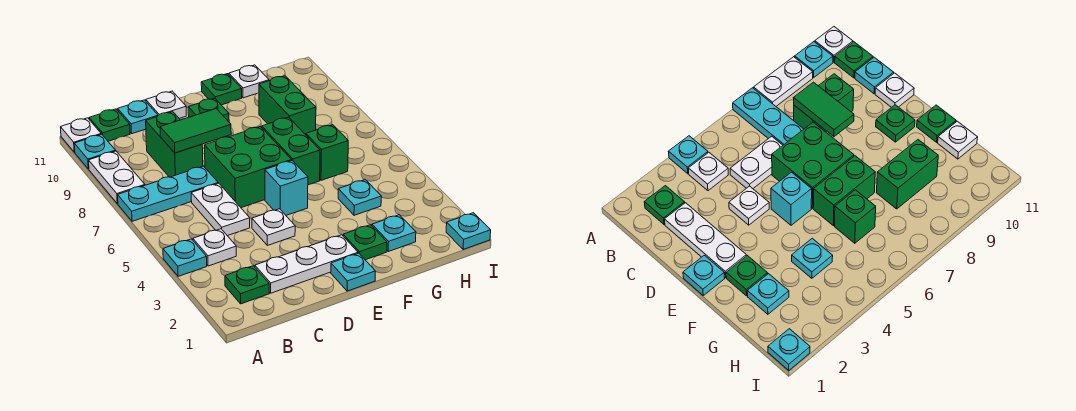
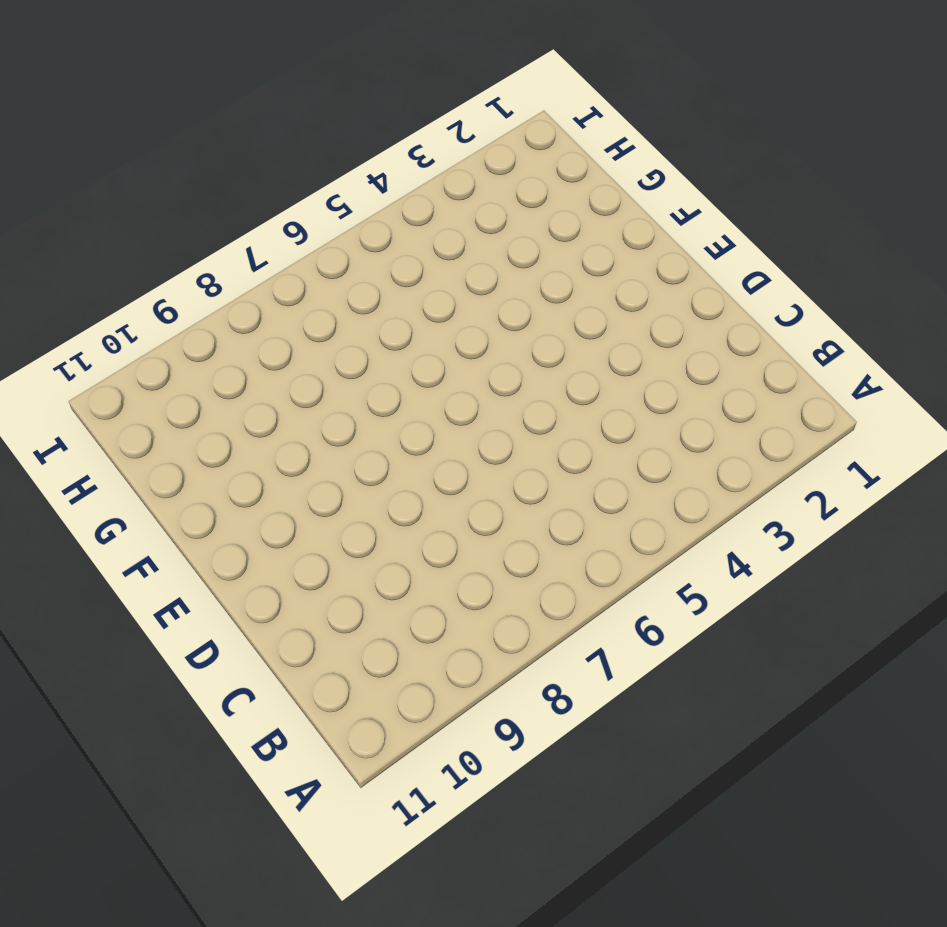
none -> cyan 1x1 plate [163,239,207,276]
none -> cyan 1x3 plate [118,166,218,221]
none -> white 1x2 plate [89,151,145,204]

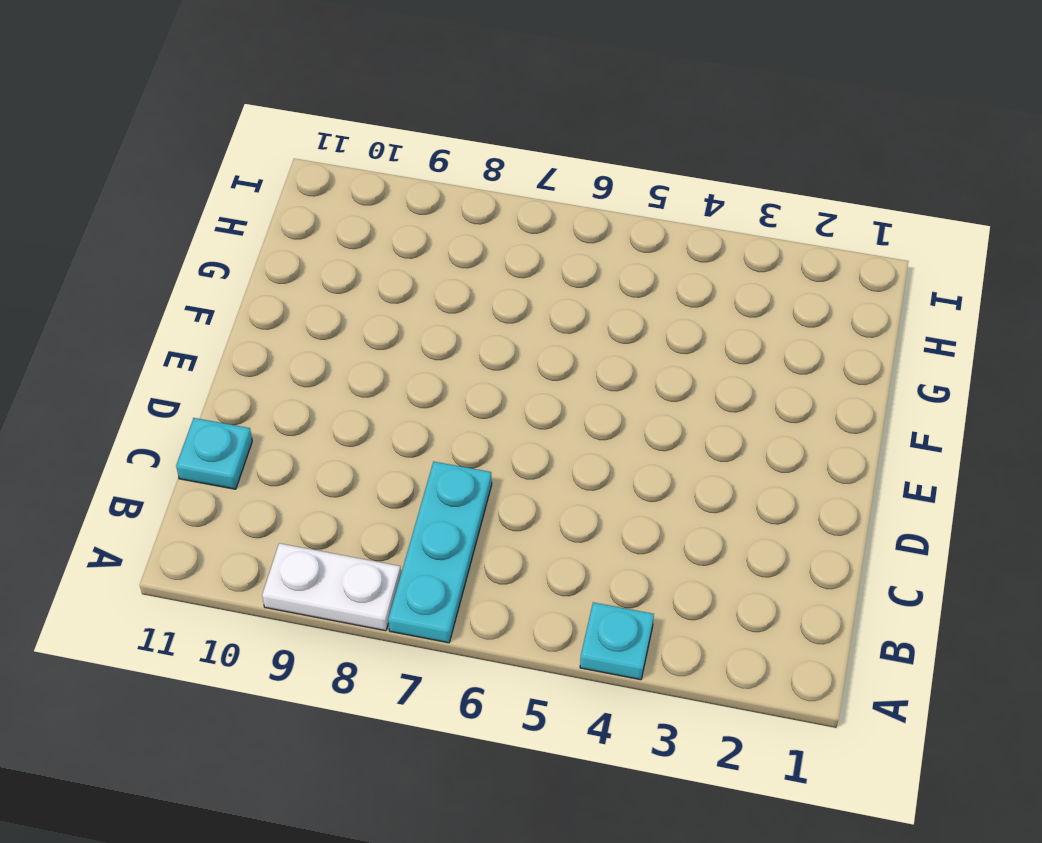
none -> cyan 1x1 plate [74,134,116,169]
none -> white 1x1 plate [60,118,101,152]
none -> green 1x1 plate [225,266,269,304]

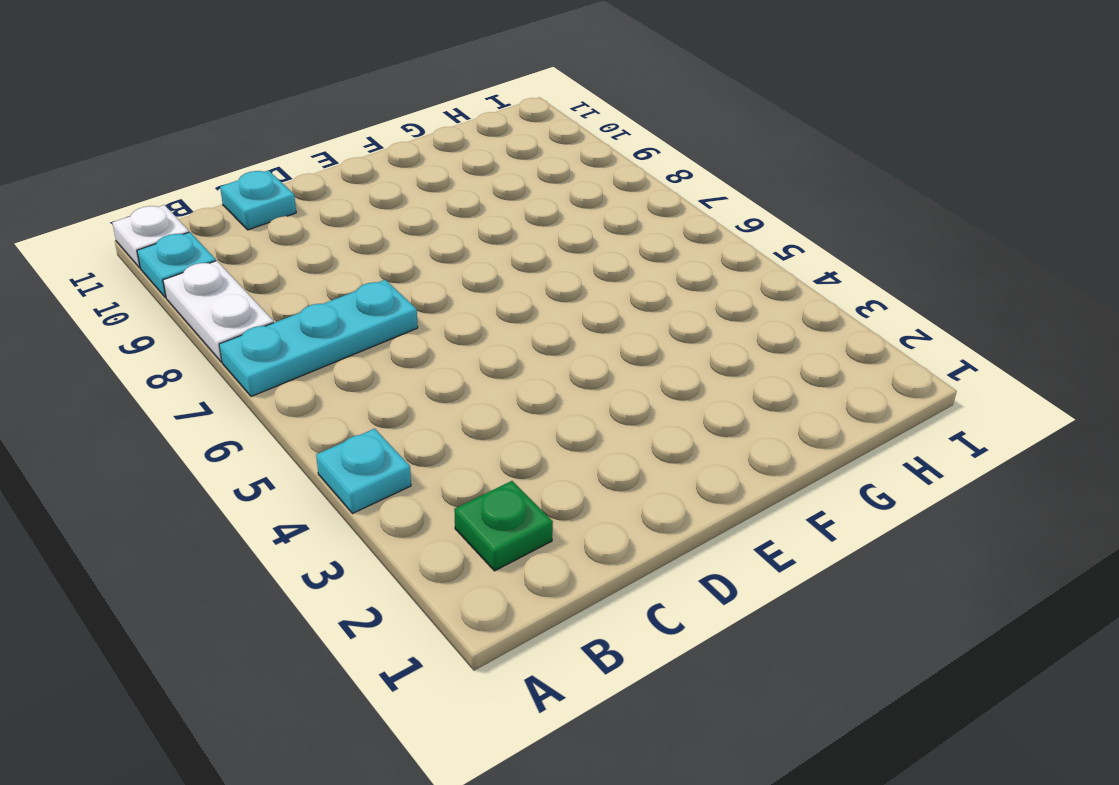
none -> white 1x1 plate [193,229,236,266]
none -> green 1x1 plate [89,109,130,141]
none -> white 1x3 plate [255,235,358,293]

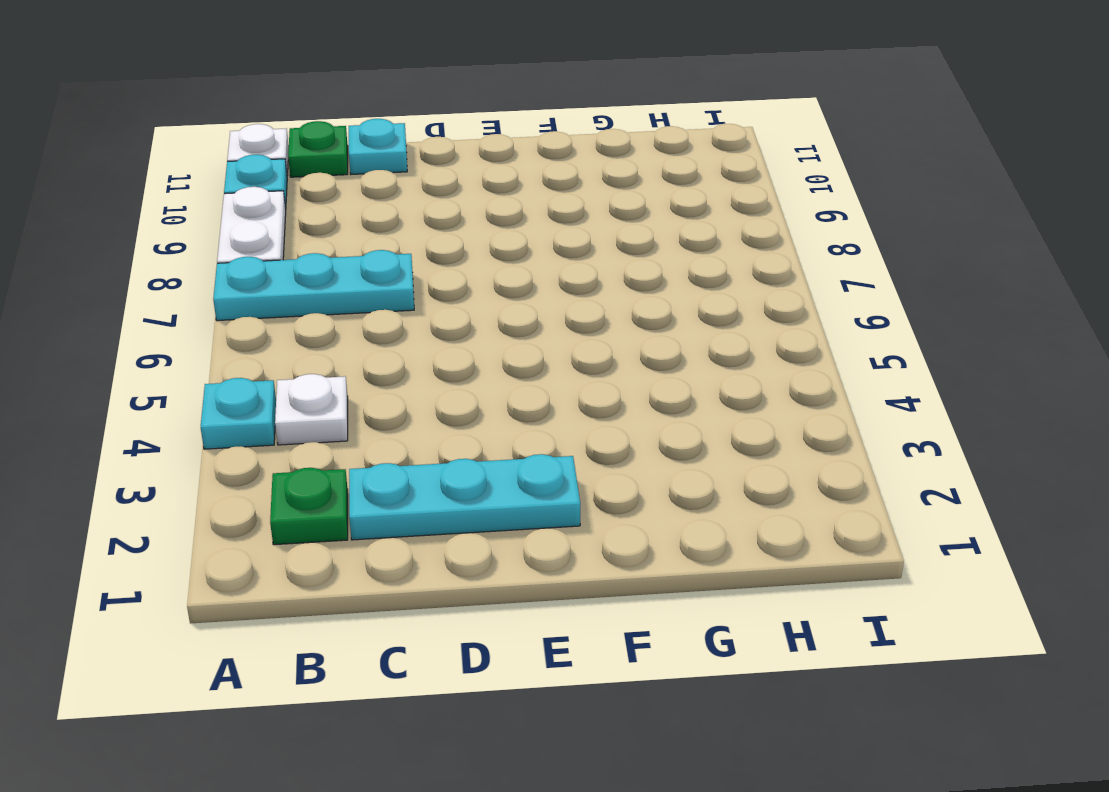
cyan 1x3 plate [349,454,580,540] -> white 1x3 plate [255,235,358,293]
none -> white 1x2 plate [191,183,250,236]
none -> green 1x2 brick [146,112,203,177]
none -> white 1x1 plate [252,209,295,245]

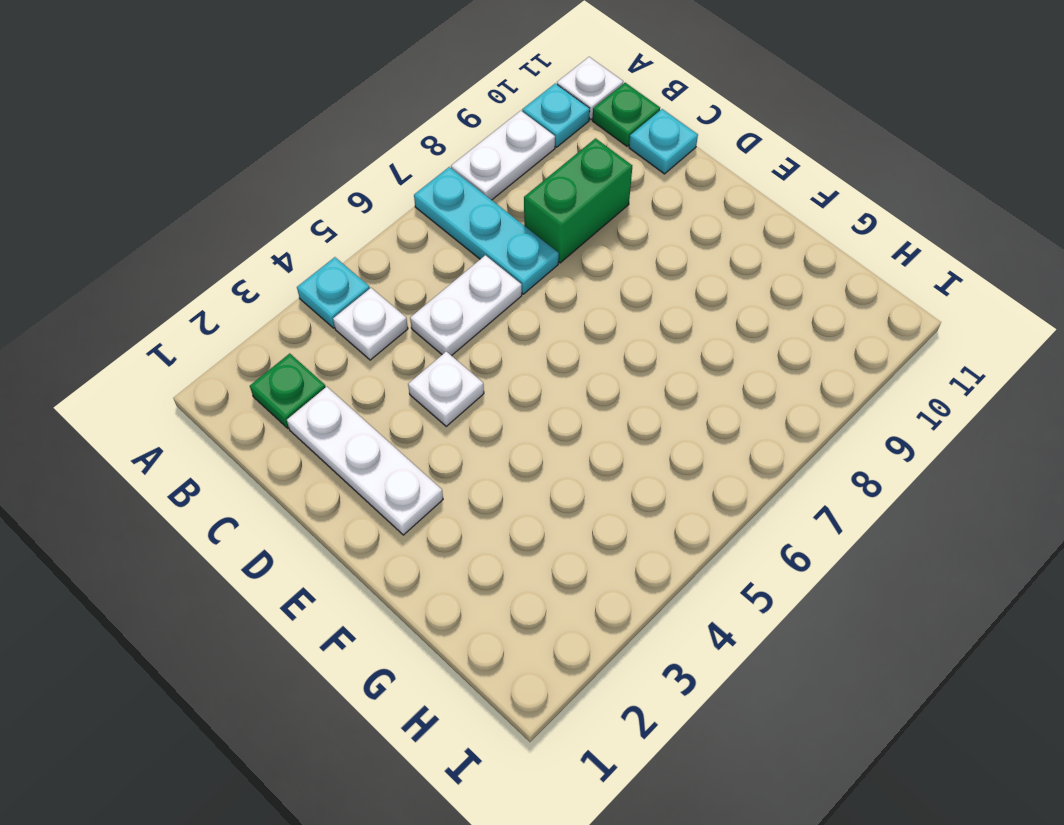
none -> green 2x2 brick [205,126,292,208]
none -> white 1x1 plate [146,91,186,119]
none -> cyan 1x1 plate [331,253,375,291]

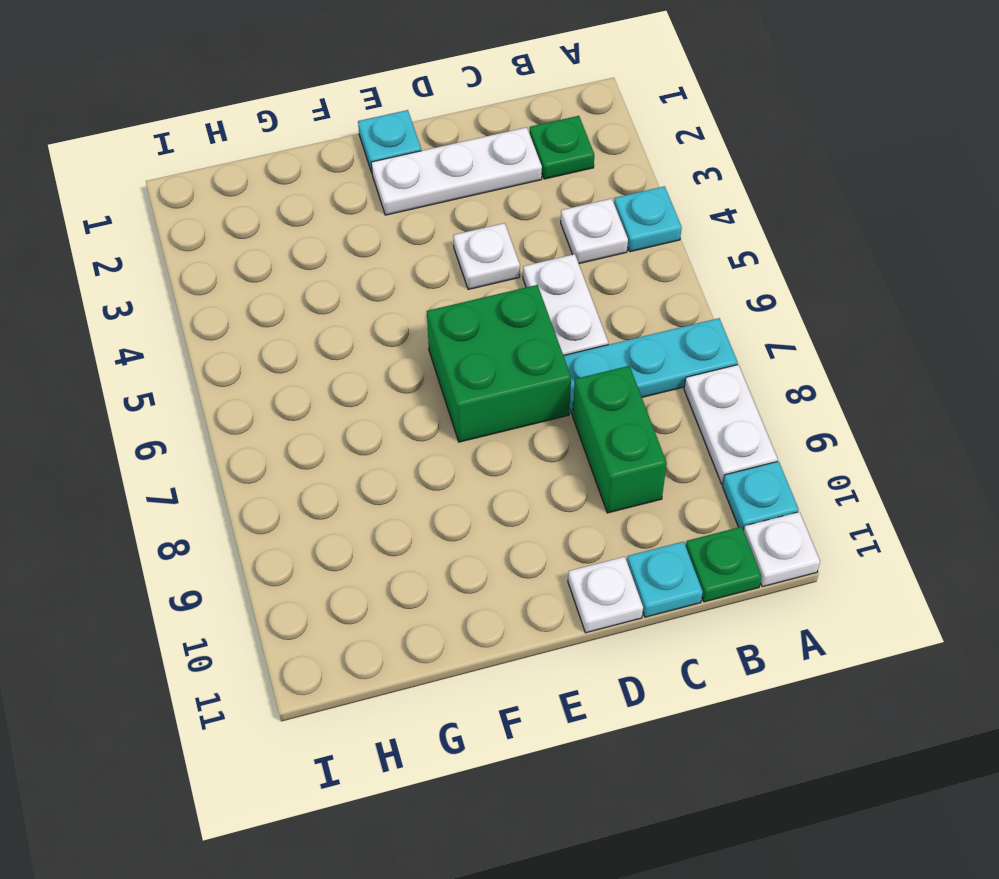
none -> cyan 1x1 brick [265,161,308,215]
none -> green 1x1 plate [188,98,229,122]
none -> green 1x1 plate [343,225,387,260]

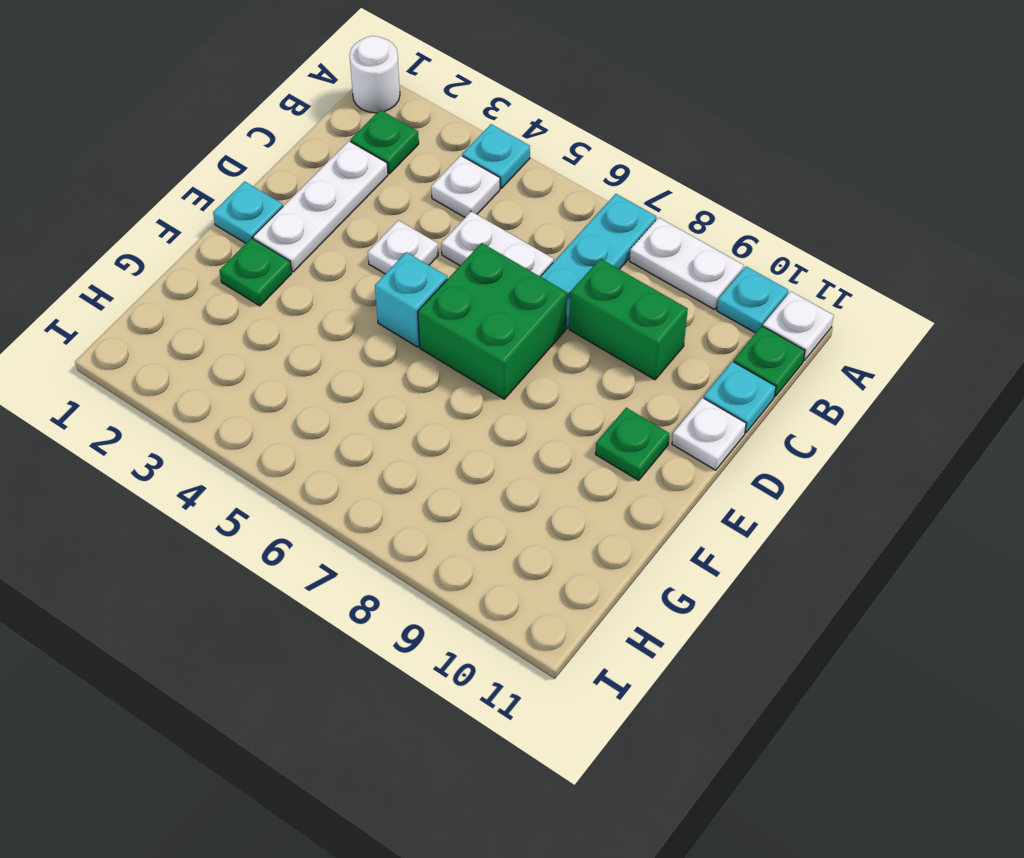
white 1x1 round brick [349,36,400,113] -> none
none -> green 1x2 brick [262,117,320,185]
none -> green 1x1 plate [201,74,242,105]
none -> cyan 1x1 plate [372,215,416,251]

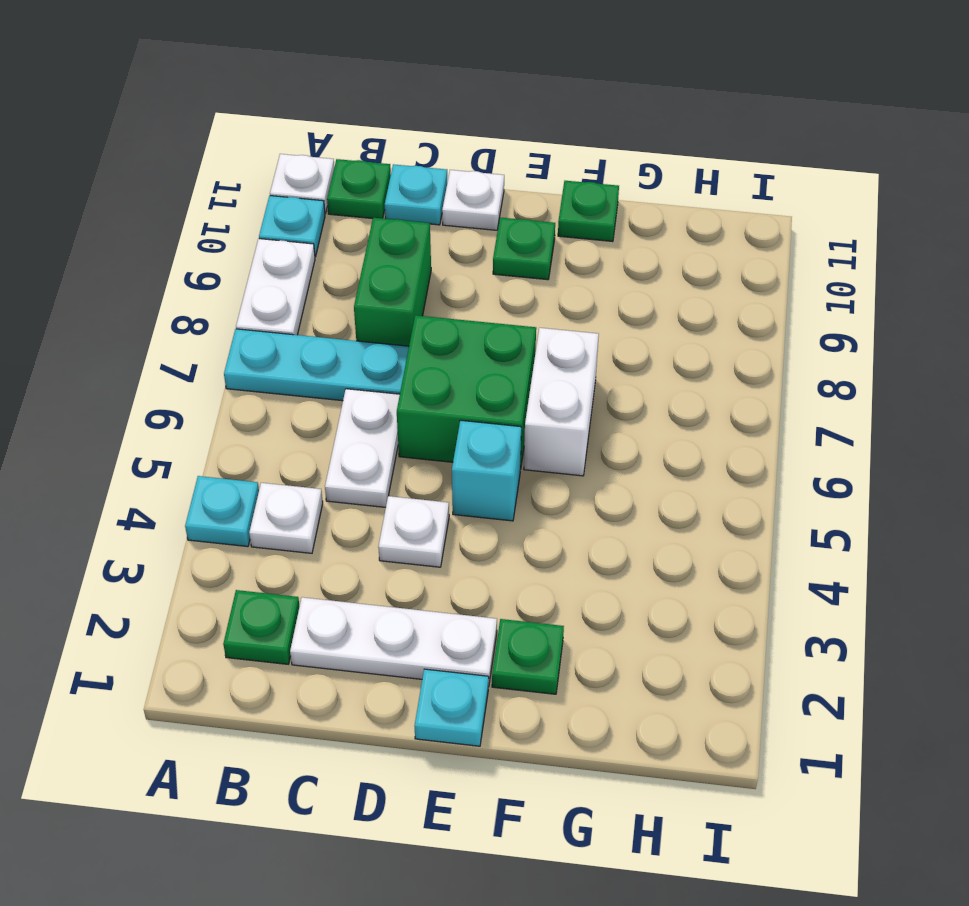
white 1x2 brick [524,328,599,476] -> green 1x2 brick [262,117,320,185]
none -> cyan 1x1 plate [372,215,416,251]
none -> cyan 1x1 plate [338,180,381,215]
none -> green 1x1 brick [306,125,348,180]

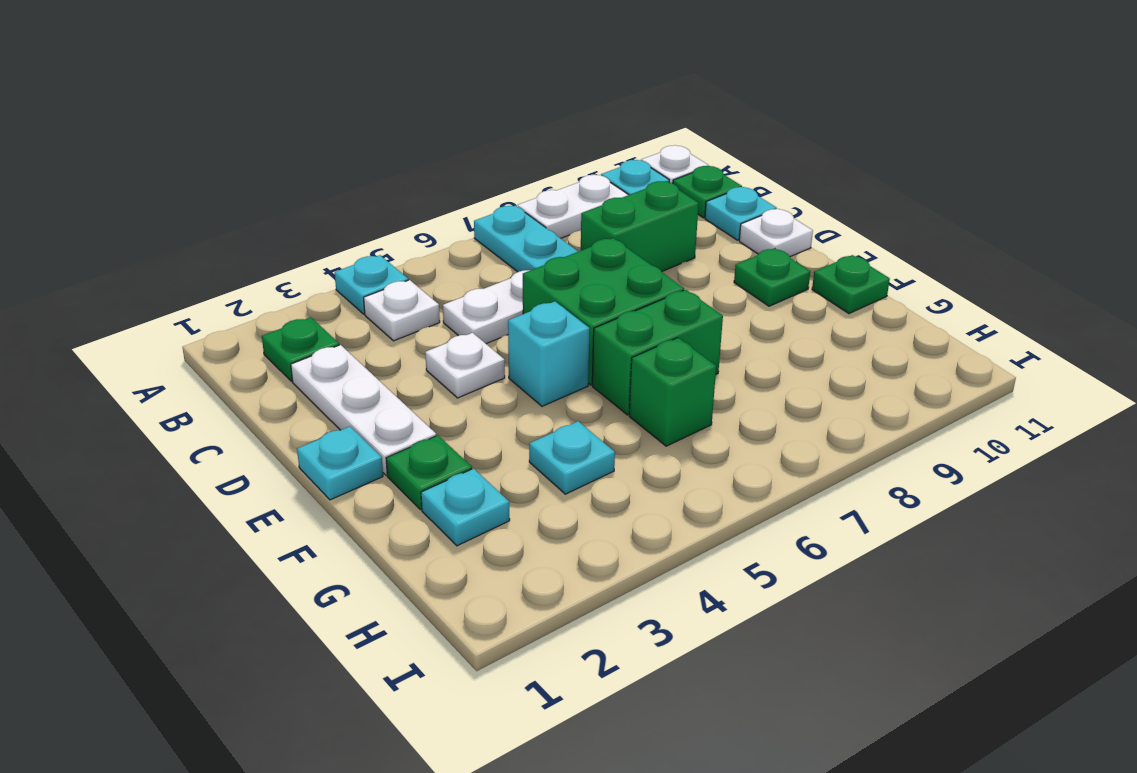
none -> green 1x2 brick [259,76,316,135]
none -> white 1x1 plate [229,65,269,98]
none -> cyan 1x1 plate [446,213,491,250]

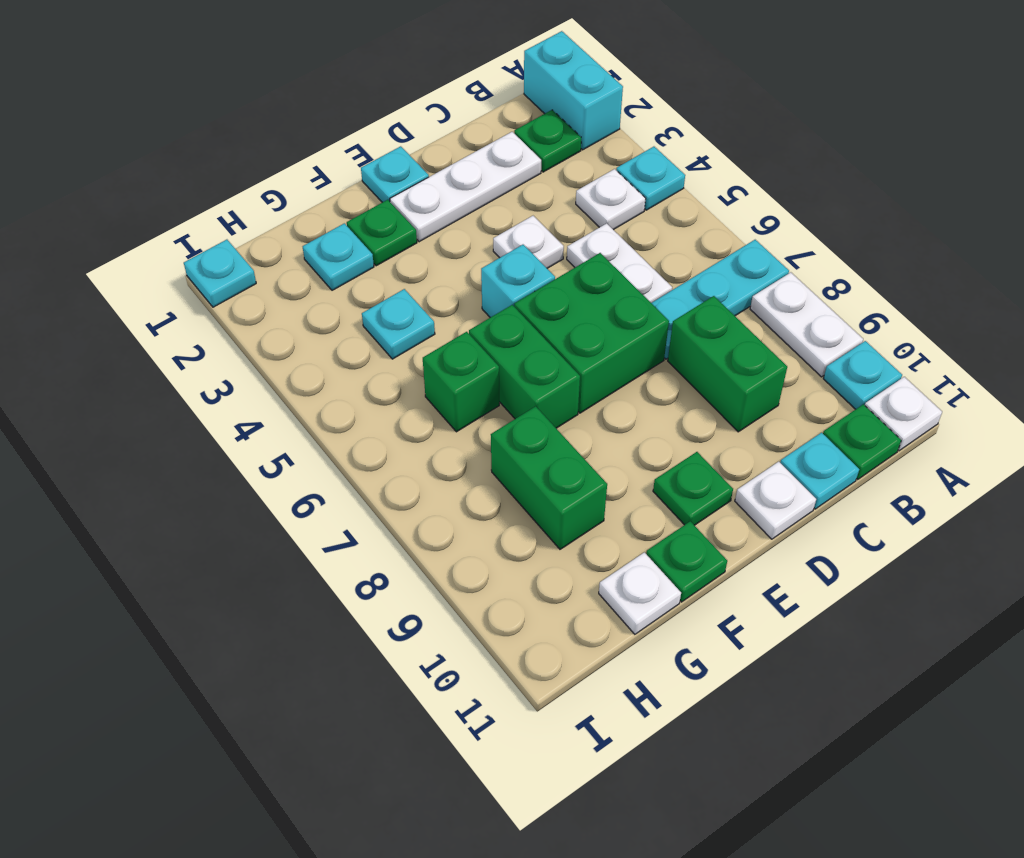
cyan 1x2 brick [524,31,623,150] -> none
none -> green 1x2 tile [160,109,231,153]

